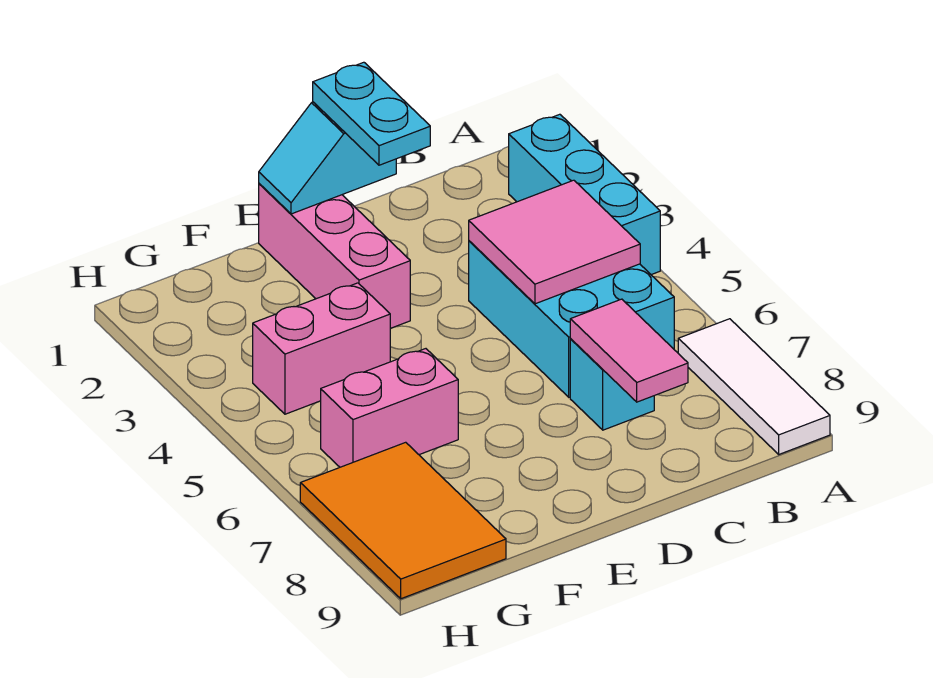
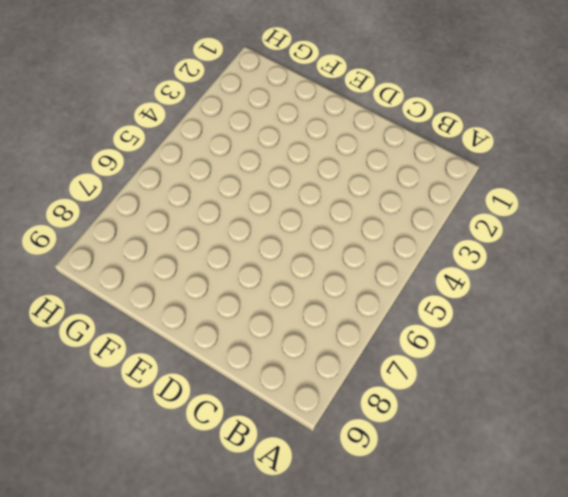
none -> cyan 1x3 brick [509,114,660,275]
none -> white 1x3 tile [678,319,830,454]
none -> cyan 2x3 brick [469,241,674,397]

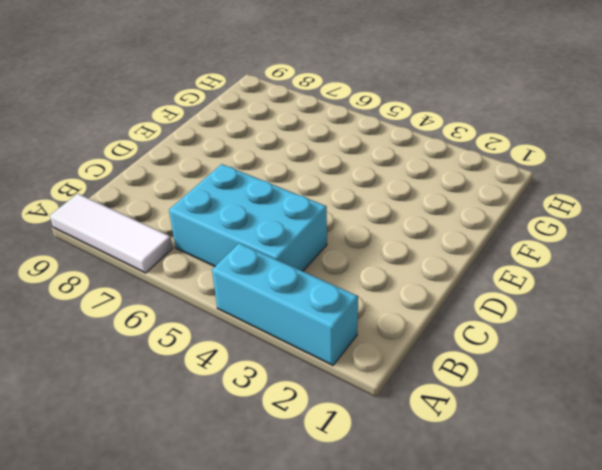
none -> cyan 1x1 brick [570,339,654,430]
none -> pink 1x3 brick [259,184,410,328]
none -> pink 1x2 brick [253,283,391,414]

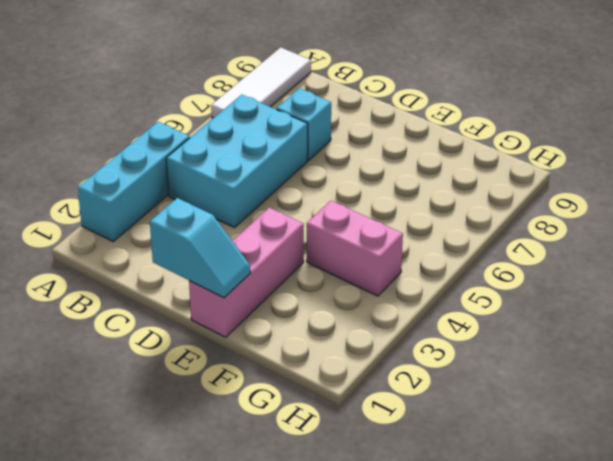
none -> pink 1x2 brick [321,349,458,467]
none -> orange 2x3 tile [300,442,506,599]
none -> pink 2x2 tile [469,180,640,304]

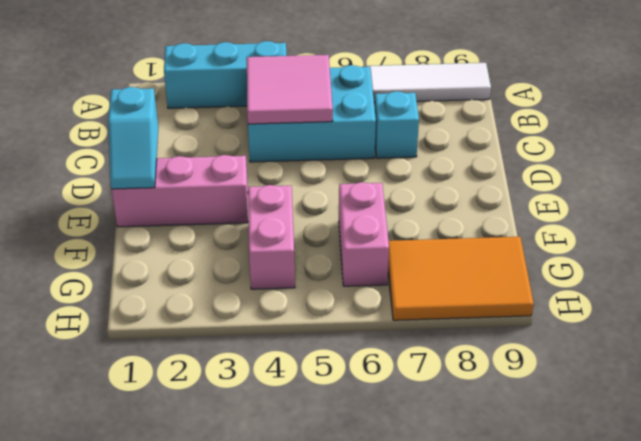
none -> pink 1x2 tile [570,299,688,402]
none -> cyan 1x2 plate [313,62,430,165]

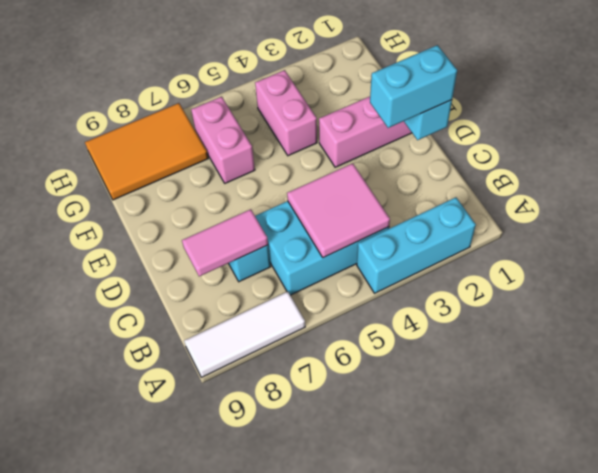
cyan 1x2 brick [370,45,457,128] -> cyan 1x2 plate [313,62,430,165]

